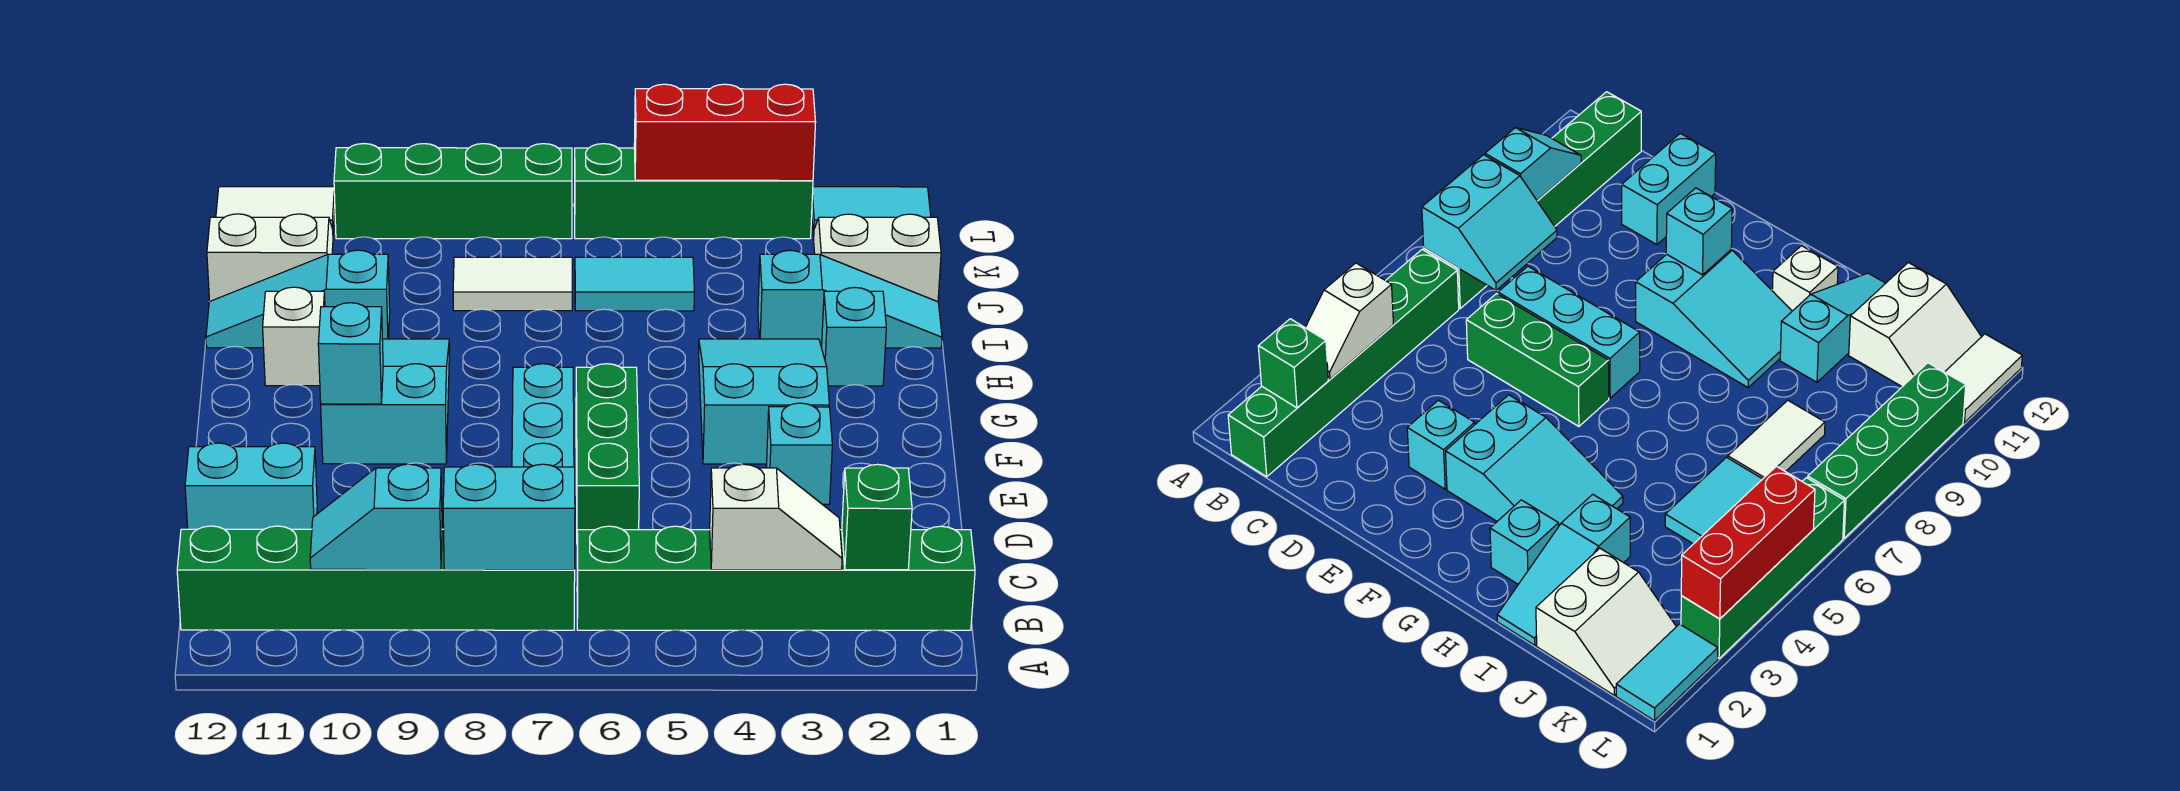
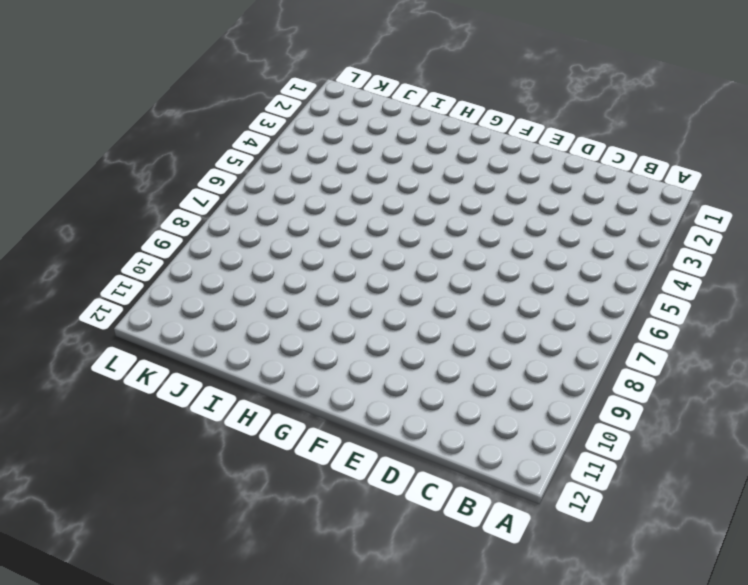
none -> green 1x6 brick [577,526,975,630]
none -> green 1x6 brick [177,526,575,630]
none -> green 1x3 brick [576,364,639,530]

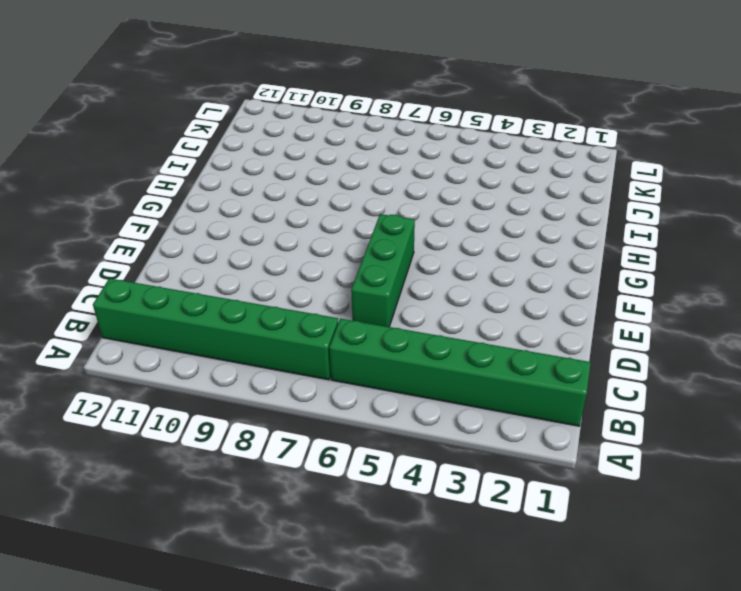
none -> cyan 1x3 brick [512,364,574,467]
none -> cyan 1x2 brick [185,443,317,529]
none -> cyan 1x1 brick [767,403,832,504]

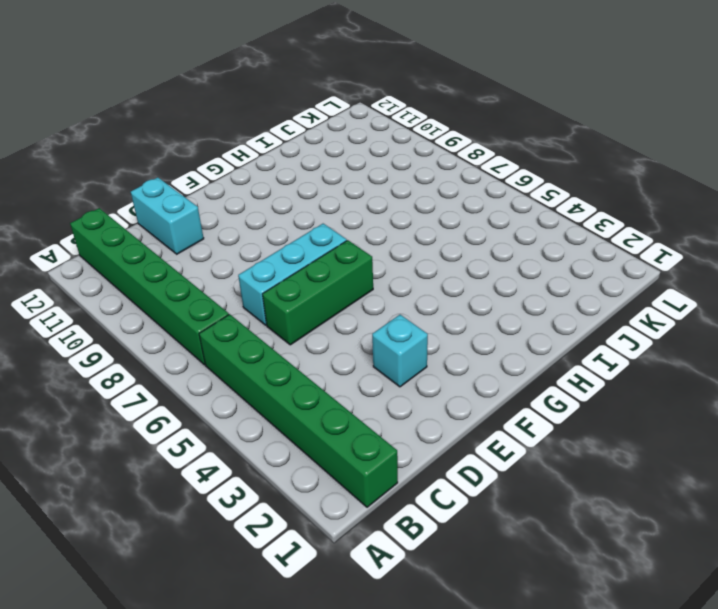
none -> cyan 2x3 slope [699,339,829,464]
none -> cyan 2x3 slope [321,339,450,464]
none -> cyan 1x1 brick [822,287,886,386]

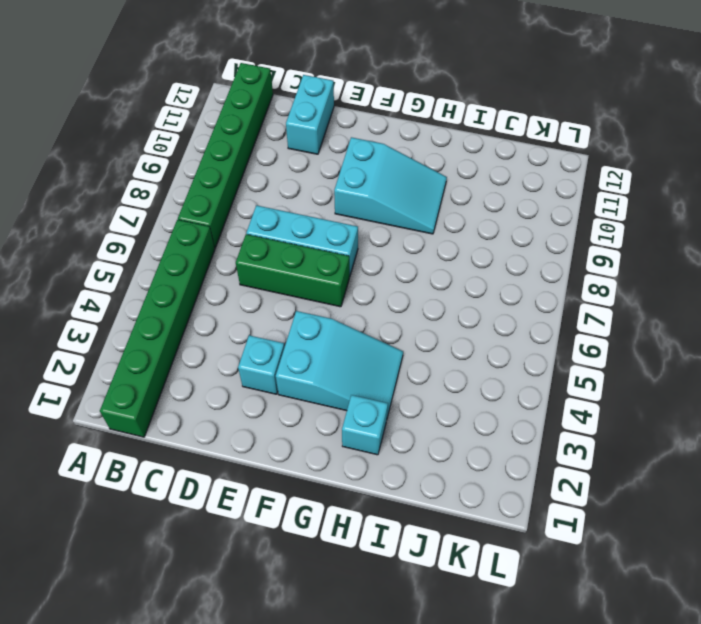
none -> white 1x1 brick [263,287,325,386]
none -> cyan 1x3 slope [758,250,942,348]
none -> cyan 1x3 slope [206,250,390,348]

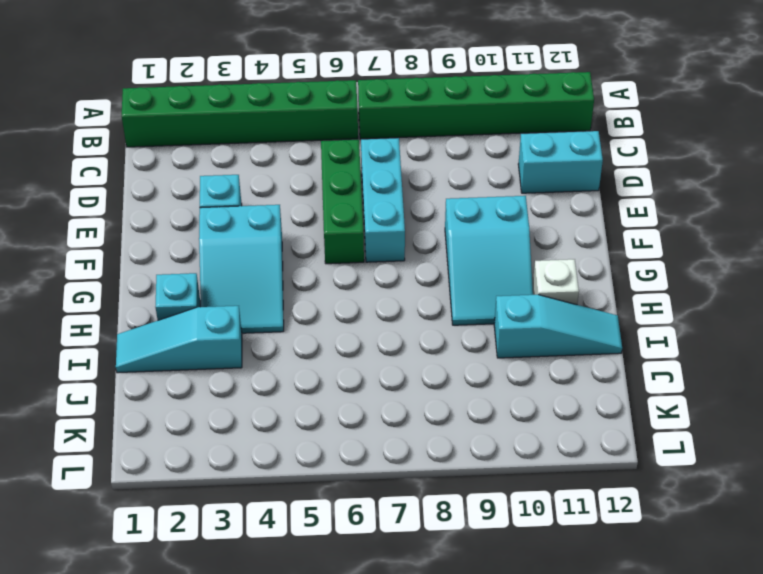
none -> white 2x2 slope [814,214,941,302]
none -> cyan 1x2 tile [575,257,694,311]
none -> white 1x2 tile [453,257,572,311]

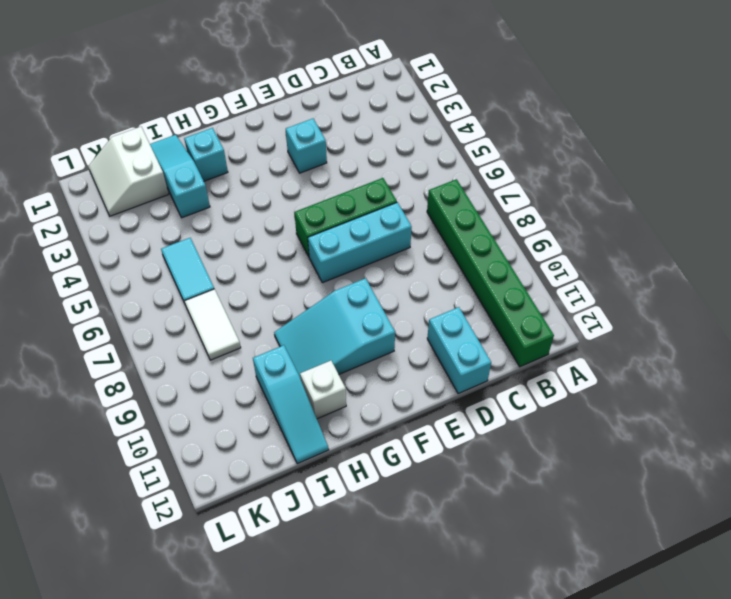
none -> green 1x6 brick [577,526,975,630]
none -> cyan 2x3 slope [699,339,829,464]
none -> white 2x2 slope [207,214,333,301]

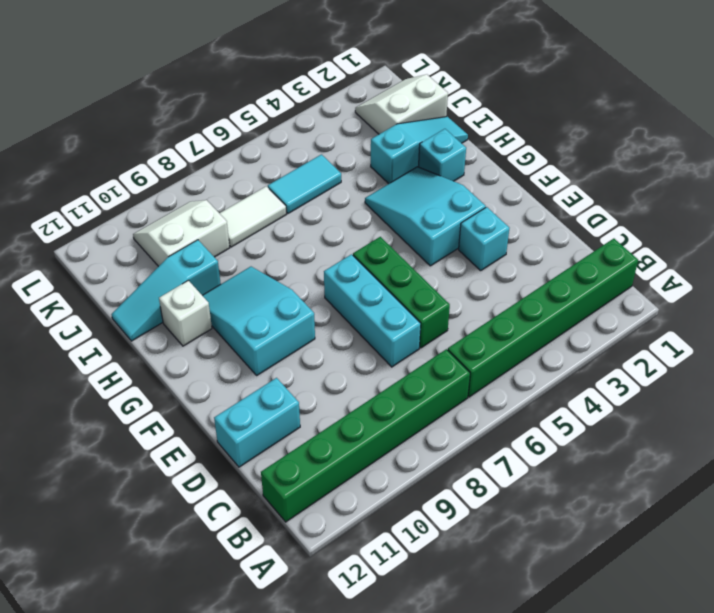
white 2x2 slope [133,200,230,267] -> white 2x2 slope moved to [207,214,333,301]
none -> cyan 1x2 tile [812,187,931,238]
none -> green 1x4 brick [574,144,813,239]
none -> green 1x4 brick [334,144,572,239]

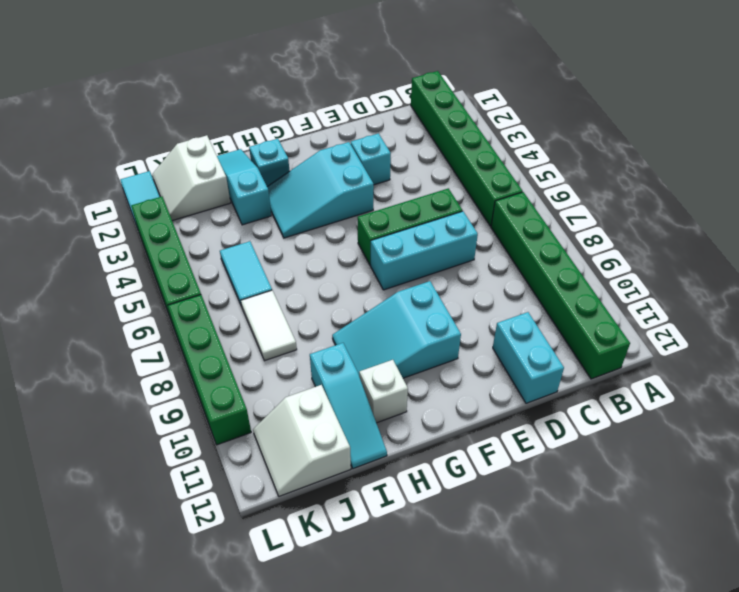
none -> white 1x2 tile [216,187,335,232]
none -> green 1x1 brick [842,464,912,570]
none -> white 1x2 slope [710,464,842,570]

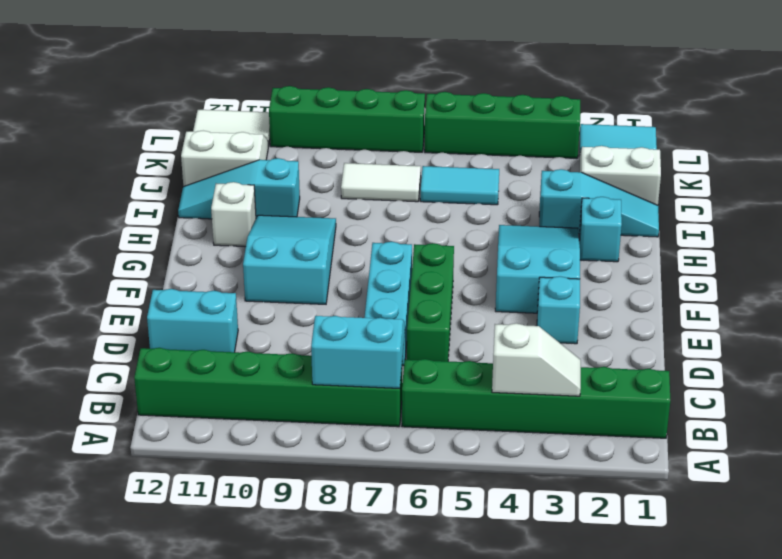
none -> green 1x1 brick [842,464,912,570]
none -> cyan 1x2 slope [310,464,442,570]
none -> cyan 1x1 brick [318,303,383,404]

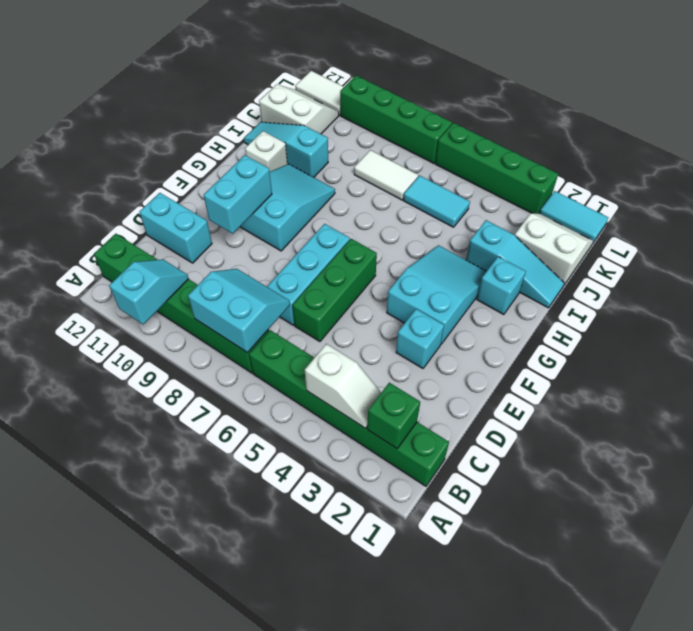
cyan 1x2 slope [109,259,189,324] -> cyan 1x2 slope turned to [310,464,442,570]
cyan 1x2 brick [204,155,272,234] -> cyan 1x1 brick [318,303,383,404]
none -> red 1x3 brick [634,84,816,181]

